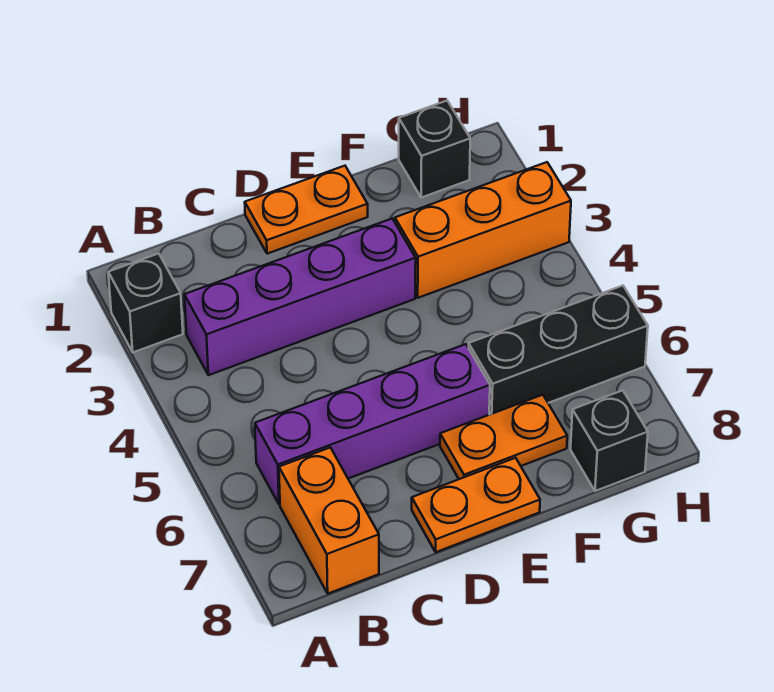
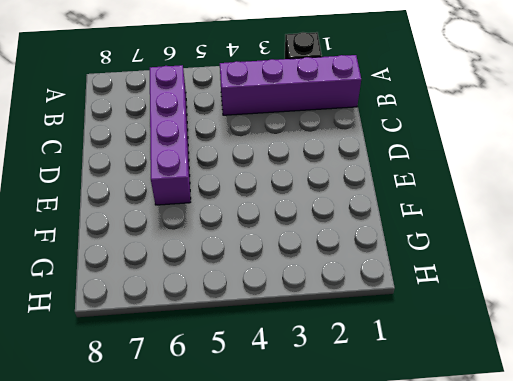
purple 1x4 brick [220,55,361,115] -> purple 1x4 brick turned to [184,219,416,375]
none -> orange 1x2 brick [279,447,379,594]
none -> orange 1x2 plate [245,166,368,254]

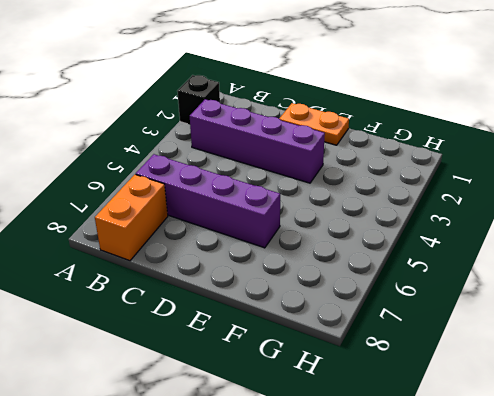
none -> orange 1x2 plate [412,458,540,552]
none -> orange 1x2 plate [440,395,567,479]

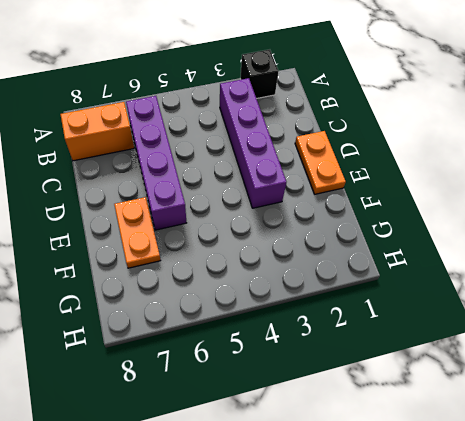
none -> orange 1x2 plate [412,458,540,552]
none -> orange 1x3 brick [395,162,571,298]

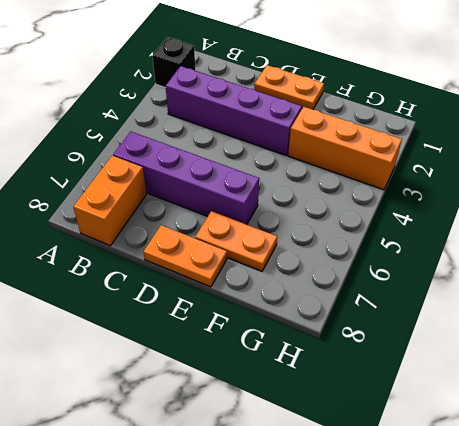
none -> black 1x3 brick [469,286,648,415]
none -> black 1x1 brick [399,101,470,198]

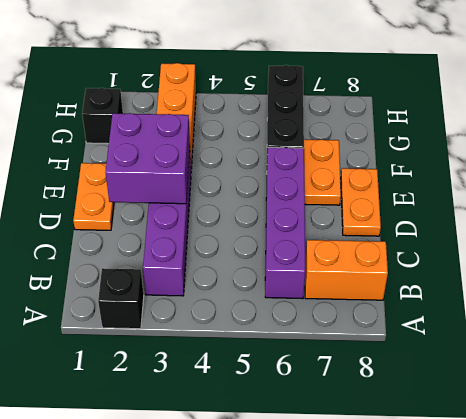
purple 2x2 brick [105,113,190,204] -> none
none -> black 1x1 brick [570,390,648,491]

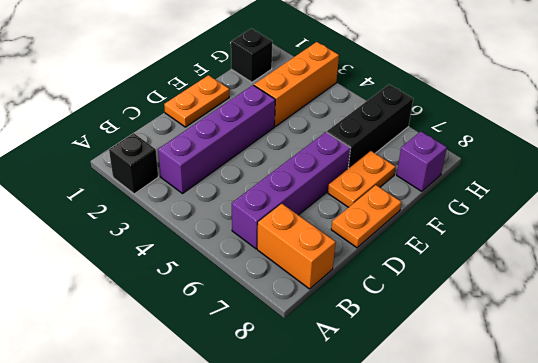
purple 1x1 brick [397,132,447,191] -> black 1x1 brick [570,390,648,491]

